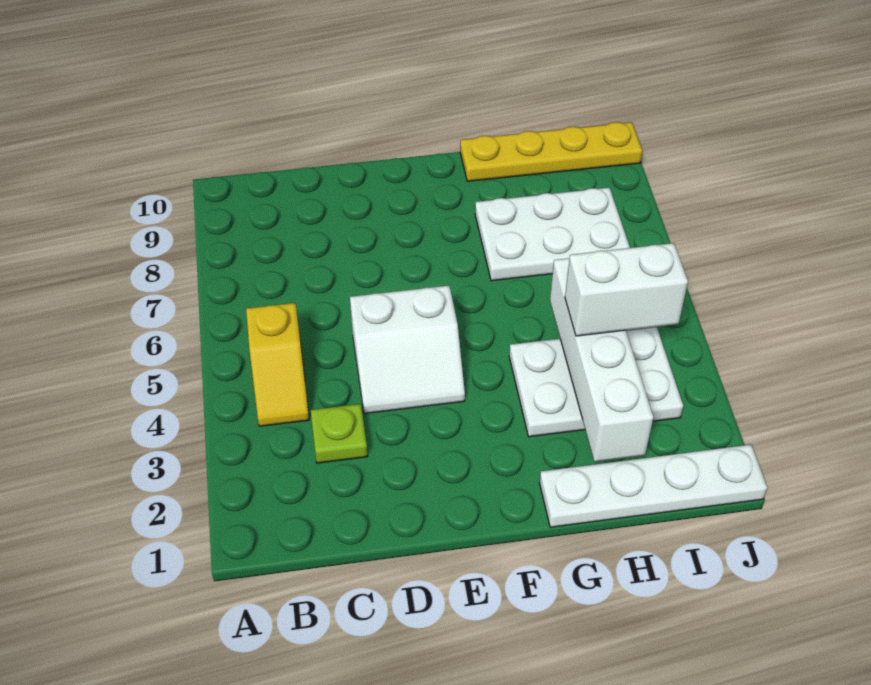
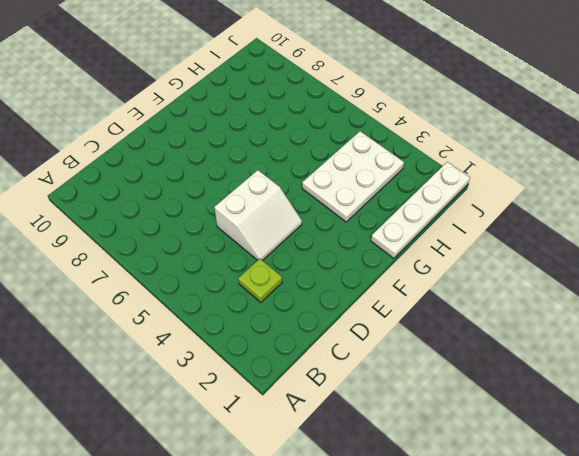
none -> yellow 1x2 slope [246,303,309,426]
none -> white 2x3 plate [475,188,630,281]

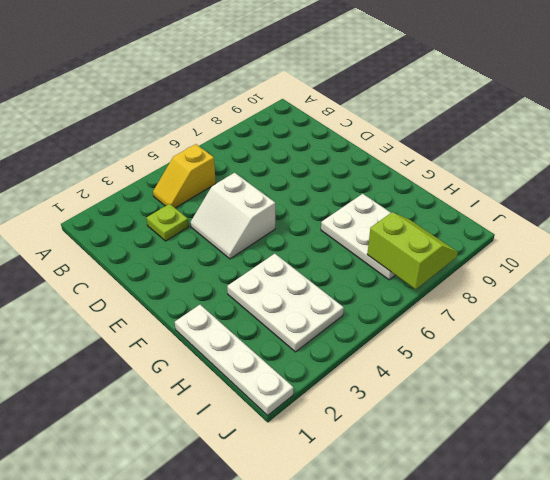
lime 2x2 slope [367,212,458,289] -> none
none -> yellow 1x4 plate [460,122,643,181]
none -> white 1x4 brick [550,258,653,462]

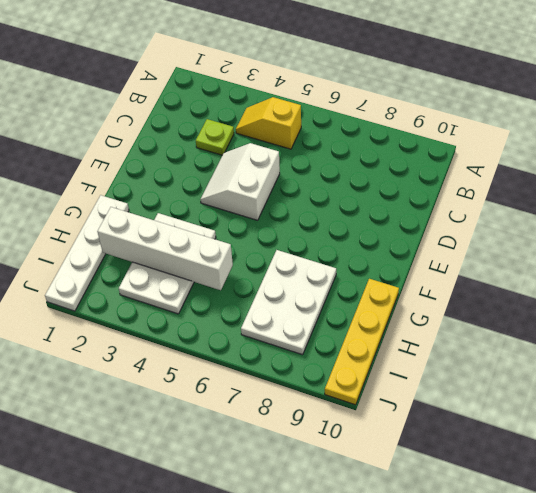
none -> white 1x2 brick [565,243,688,336]

